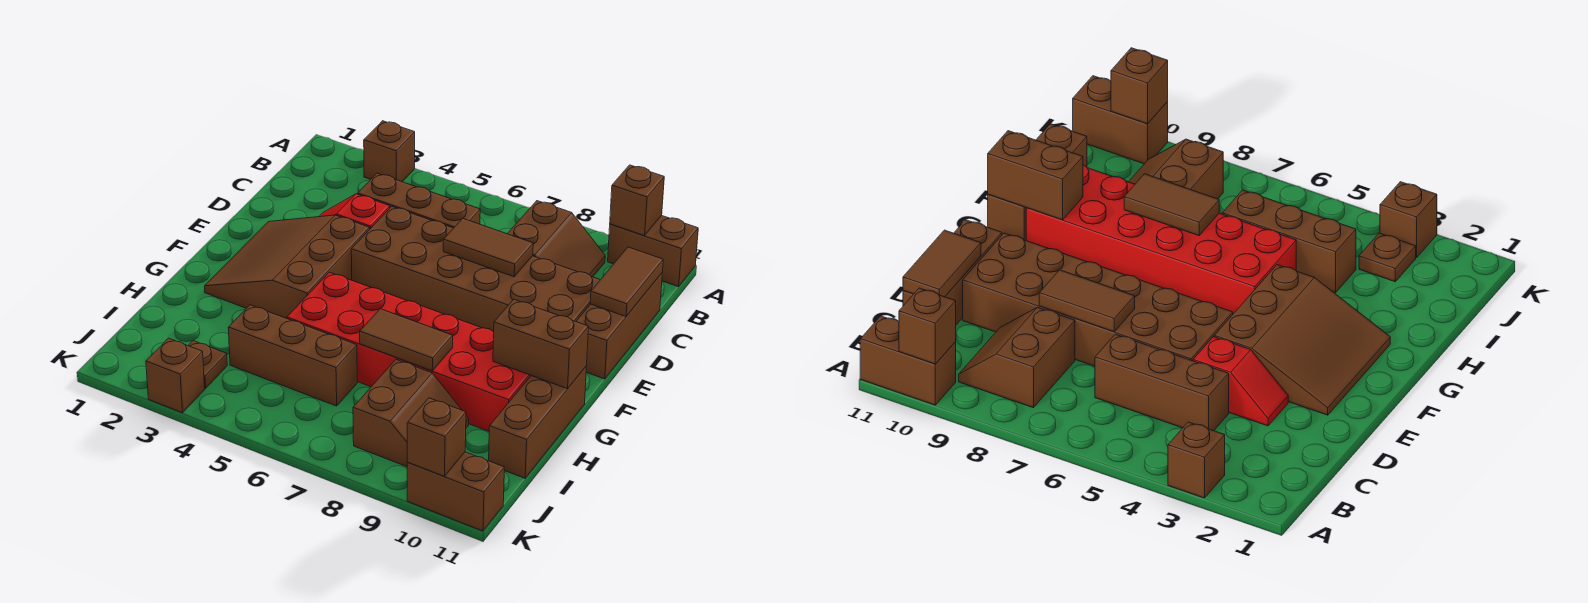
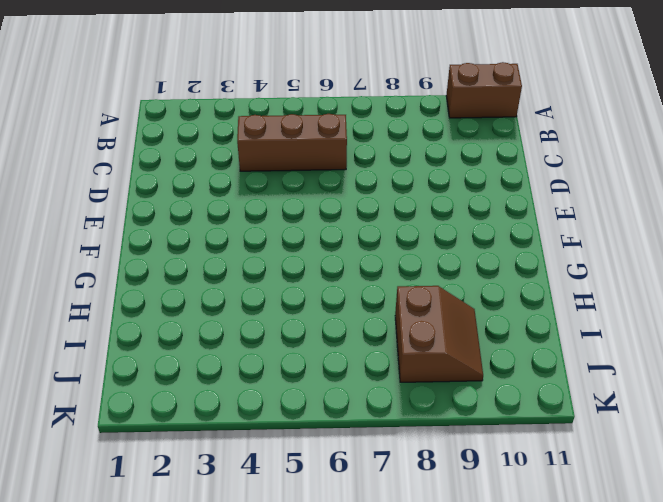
none -> brown 1x1 brick [364,121,415,182]
none -> brown 2x2 slope [507,201,605,277]
none -> brown 1x3 brick [576,273,662,379]

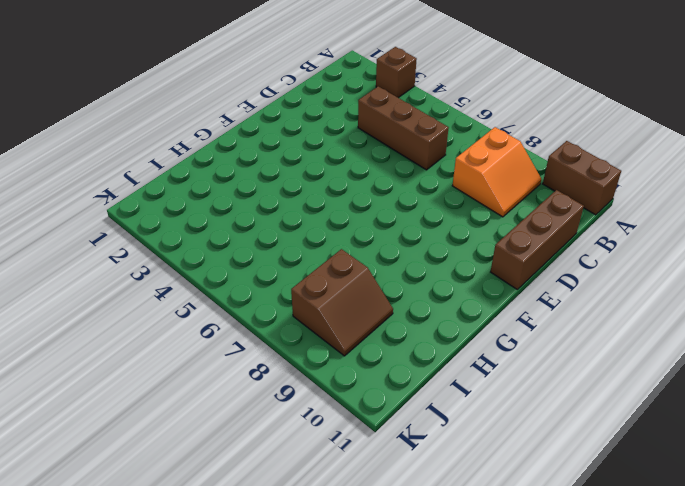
orange 2x2 slope [452,127,541,217] -> brown 2x2 slope [507,201,605,277]
none -> red 1x2 slope [319,194,390,229]
none -> brown 2x6 brick [351,206,600,332]
none -> brown 3x3 slope [205,215,370,318]

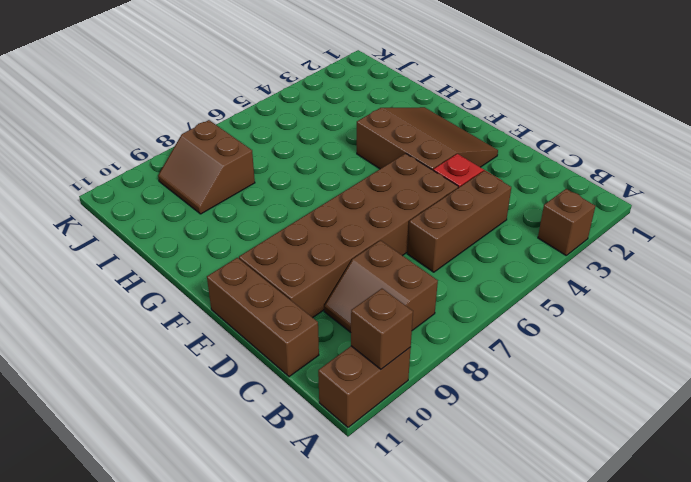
none -> red 2x6 brick [287,272,531,431]
none -> brown 1x3 brick [489,367,586,478]
none -> brown 1x3 brick [228,305,357,406]

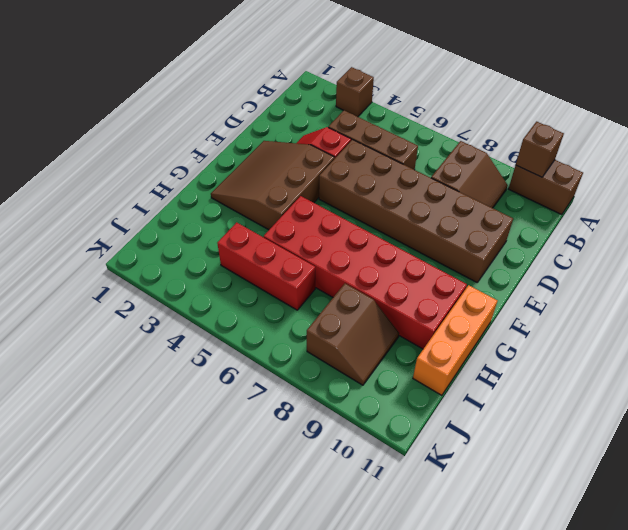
orange 1x3 brick [413,285,497,395] -> brown 1x3 brick [489,367,586,478]
red 1x3 brick [217,222,315,310] -> brown 1x3 brick [228,305,357,406]
none -> brown 1x3 brick [576,273,662,379]
none -> brown 1x1 plate [188,341,227,388]
none -> brown 1x1 brick [146,338,205,413]

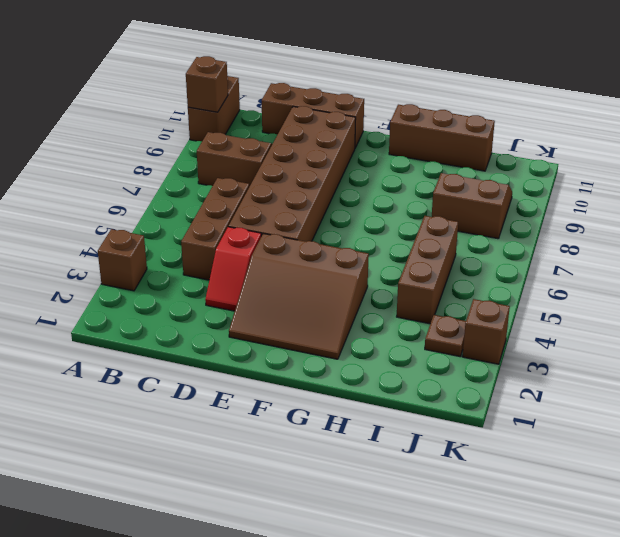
none -> red 2x6 brick [287,272,531,431]
none -> brown 1x2 brick [407,452,504,531]
none -> brown 1x2 tile [590,247,663,316]

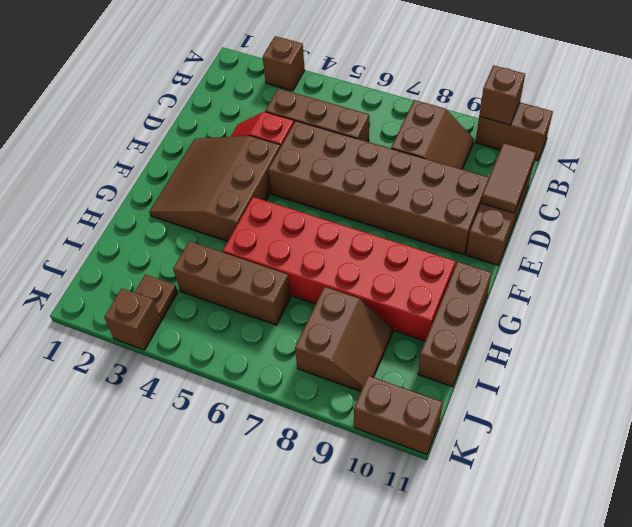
none -> brown 1x2 tile [443,218,533,277]
none -> brown 1x2 brick [493,299,588,389]
none -> brown 1x2 tile [360,309,453,371]

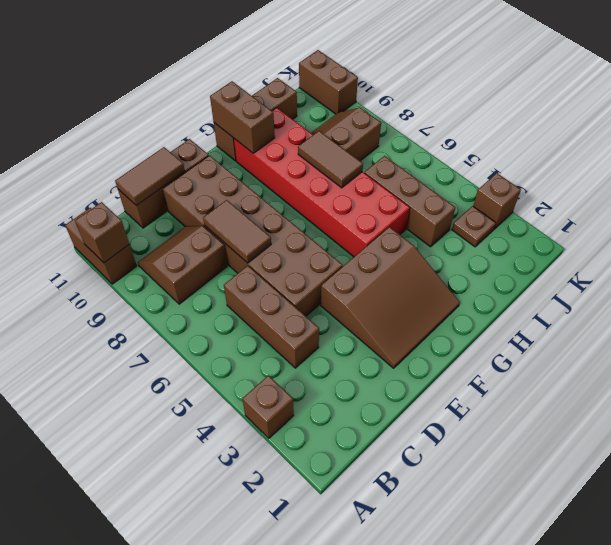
none -> red 1x2 slope [319,194,390,229]
none -> brown 1x1 brick [407,398,466,476]

